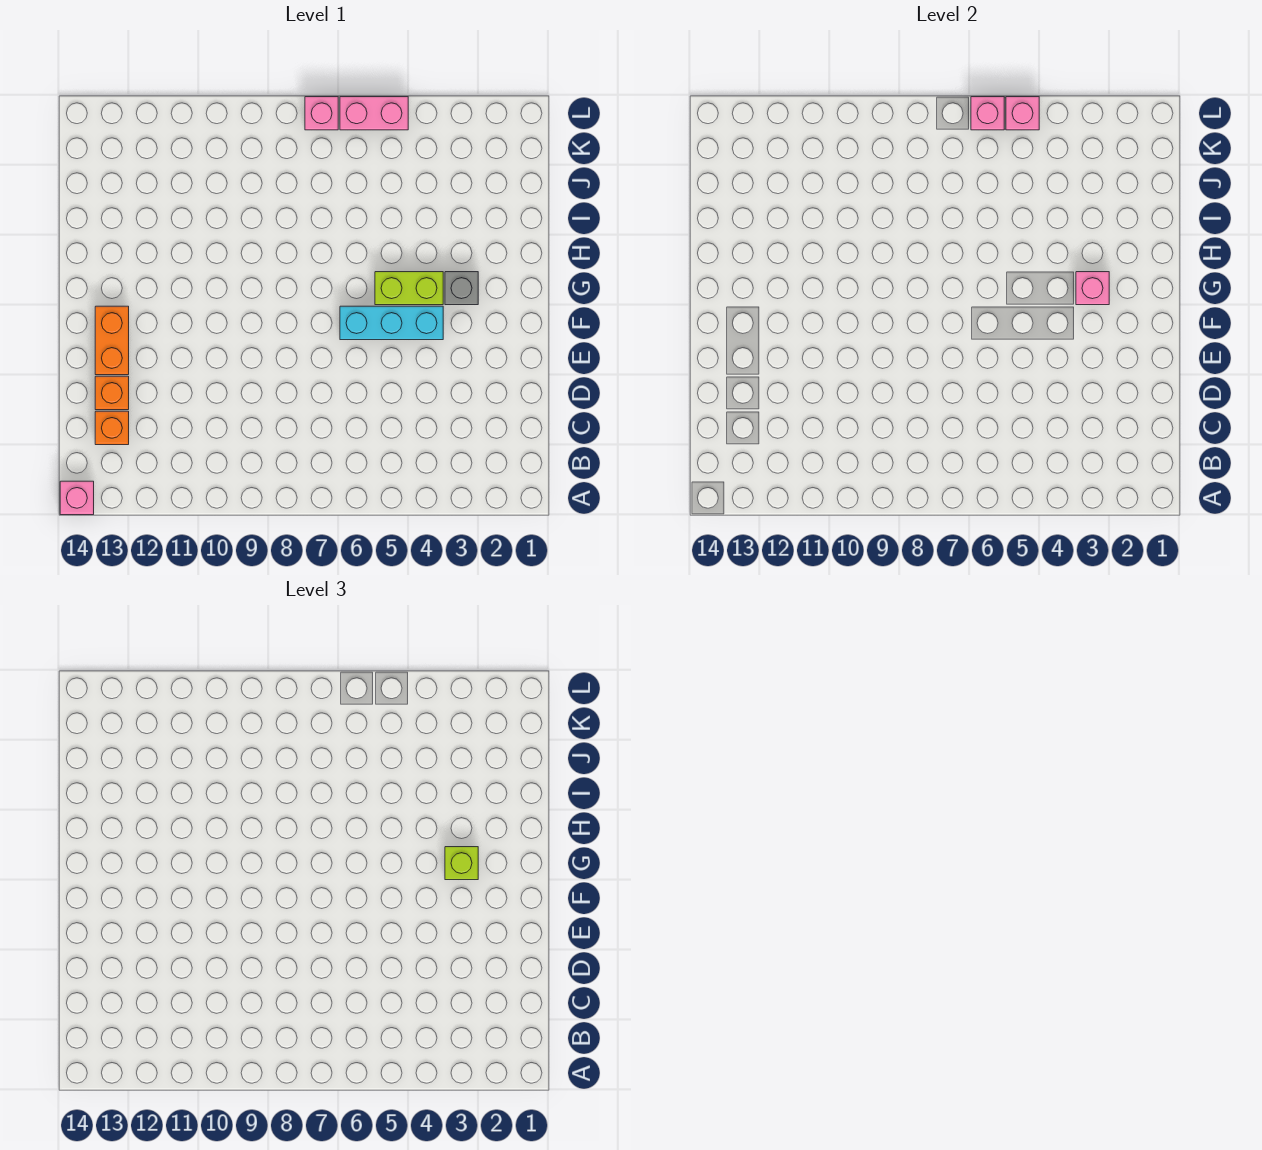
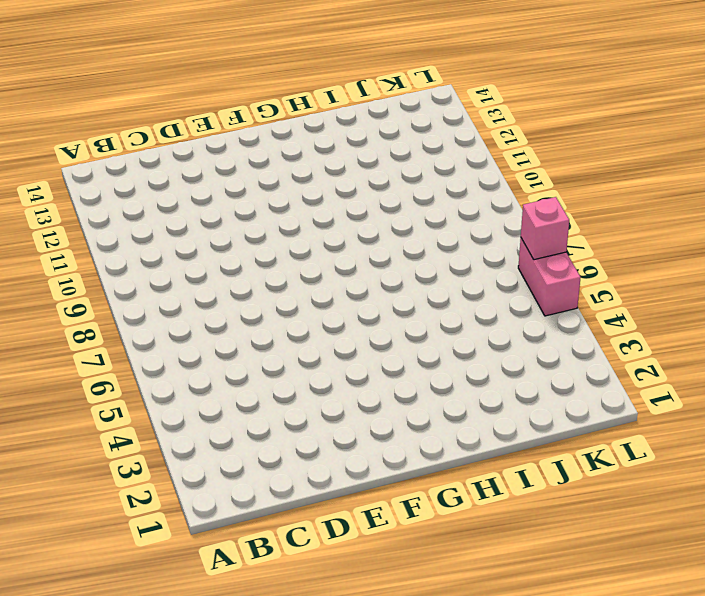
none -> pink 1x1 brick [60,481,94,515]
none -> orange 1x1 brick [95,411,129,445]
none -> orange 1x1 brick [95,376,129,410]

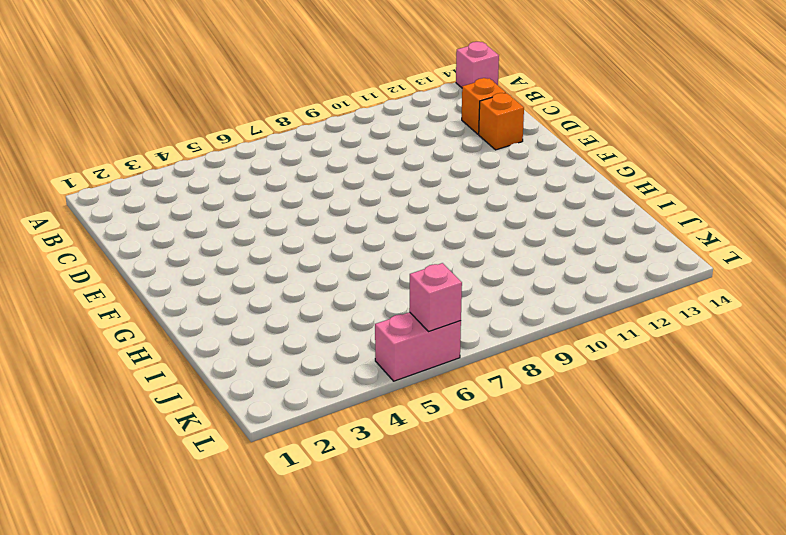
none -> orange 1x2 brick [95,306,129,375]
none -> cyan 1x3 brick [340,306,443,340]
none -> grey 1x1 brick [445,272,478,305]

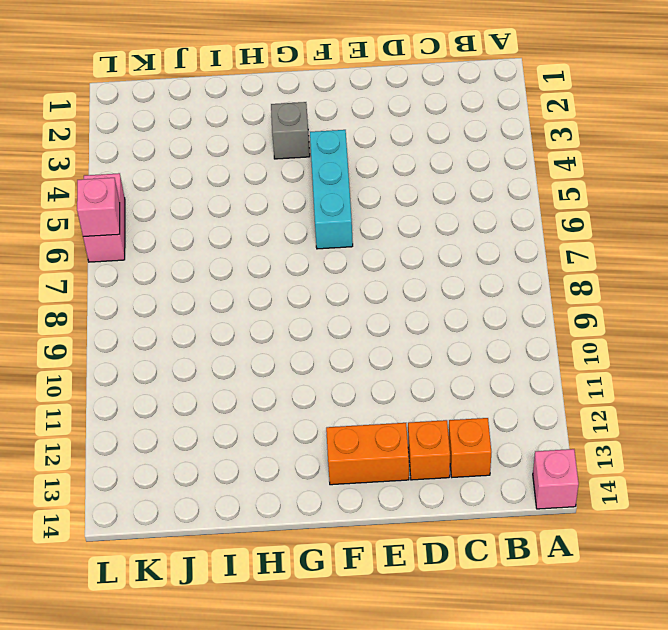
none -> lime 1x2 brick [375,272,443,305]
none -> pink 1x1 brick [305,97,338,130]
none -> pink 1x1 brick [1076,272,1109,305]

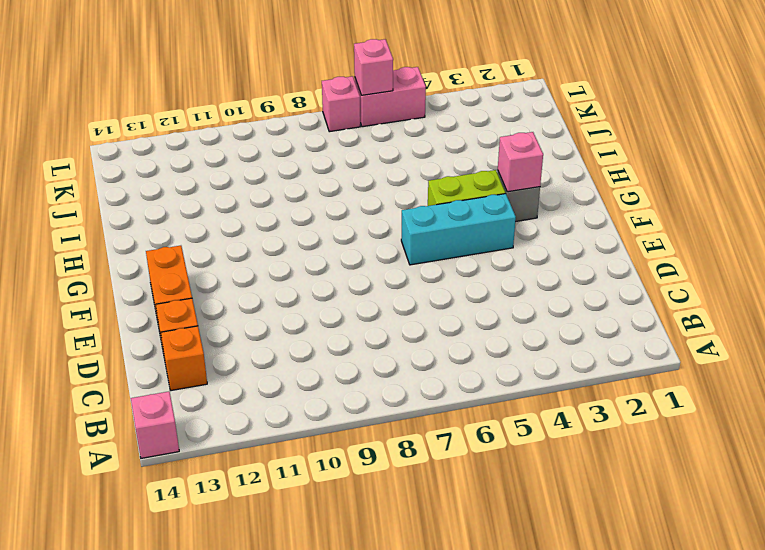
none -> pink 1x1 brick [1006,97,1039,130]
none -> lime 1x1 brick [445,847,478,880]

